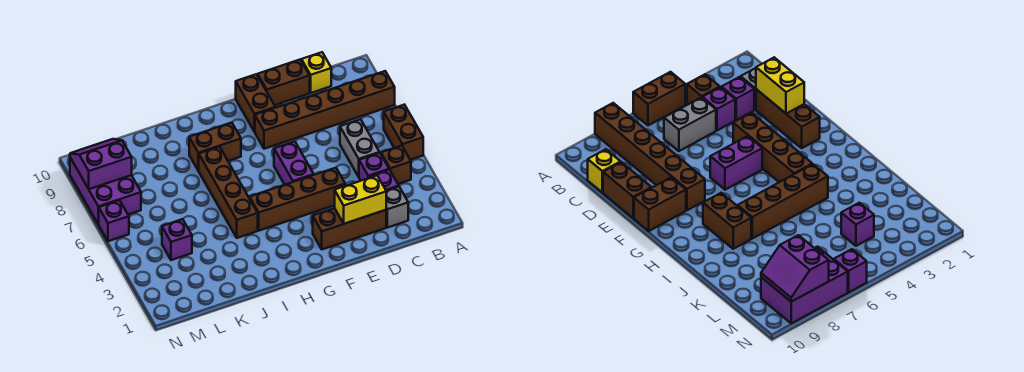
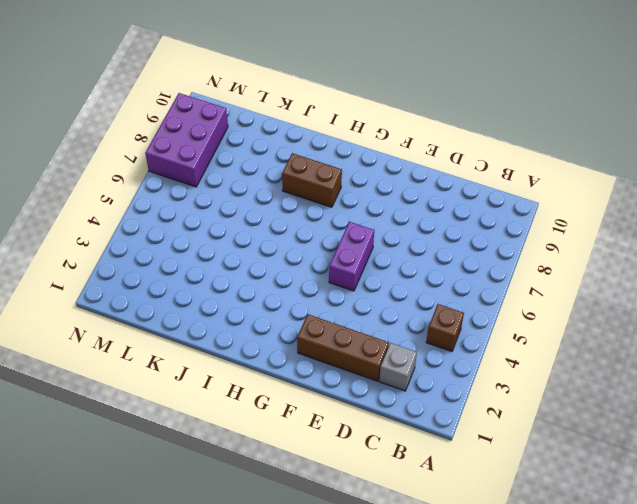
none -> brown 1x2 brick [384,105,423,160]
none -> brown 1x6 brick [255,71,395,149]
none -> purple 1x1 brick [369,170,399,191]

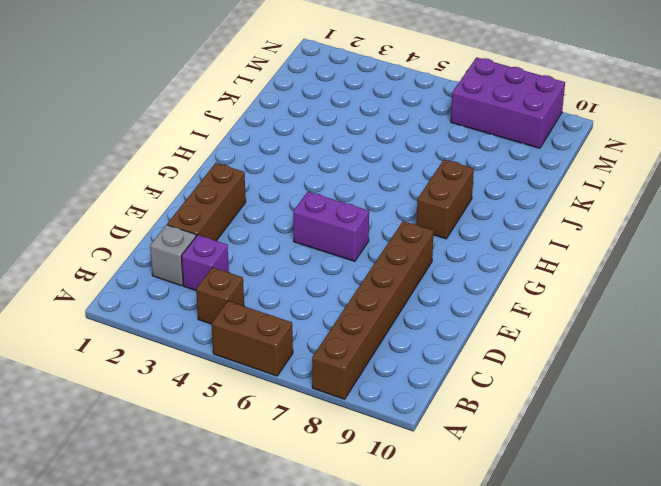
none -> purple 1x1 brick [359,153,389,181]
none -> grey 1x2 brick [340,119,380,177]
none -> yellow 1x1 brick [301,52,331,93]

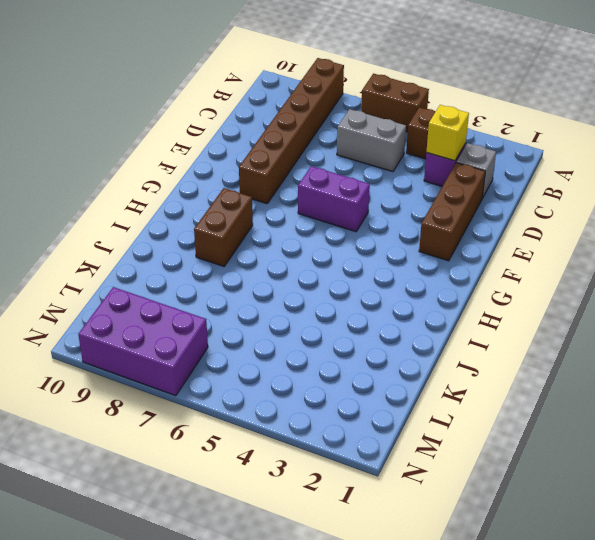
yellow 1x1 brick [426,105,469,161] -> yellow 1x1 brick moved to [301,52,331,93]
none -> purple 1x1 brick [359,153,389,181]
none -> brown 1x2 brick [258,60,310,105]
none -> brown 1x4 brick [250,168,345,231]

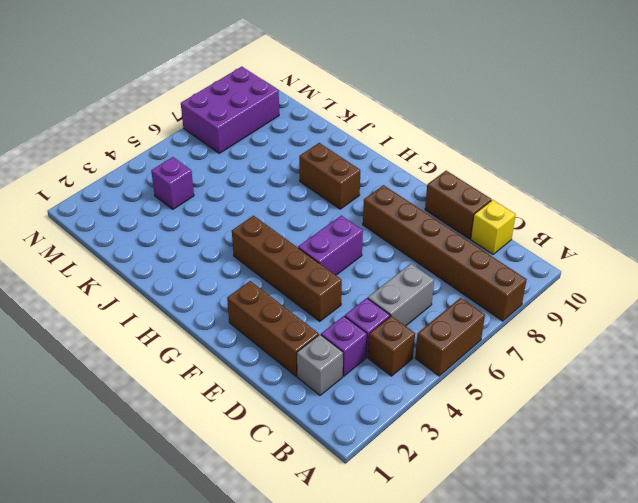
none -> brown 1x2 brick [236,74,275,132]
none -> brown 1x4 brick [199,147,258,238]
none -> purple 1x1 brick [98,200,129,241]

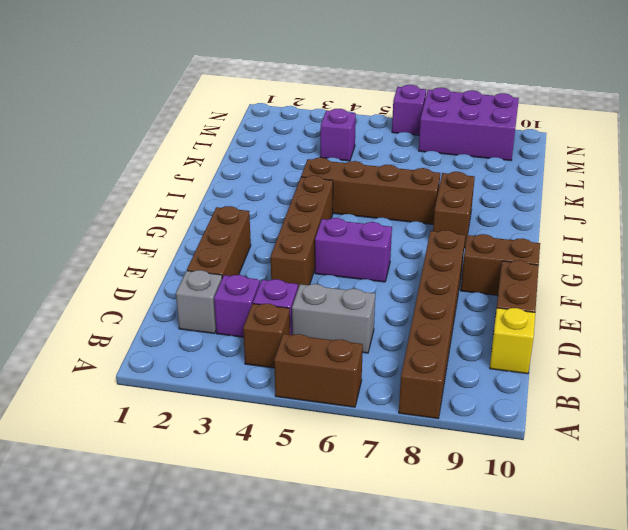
none -> yellow 1x2 brick [335,176,386,224]
none -> purple 2x2 slope [70,139,132,189]

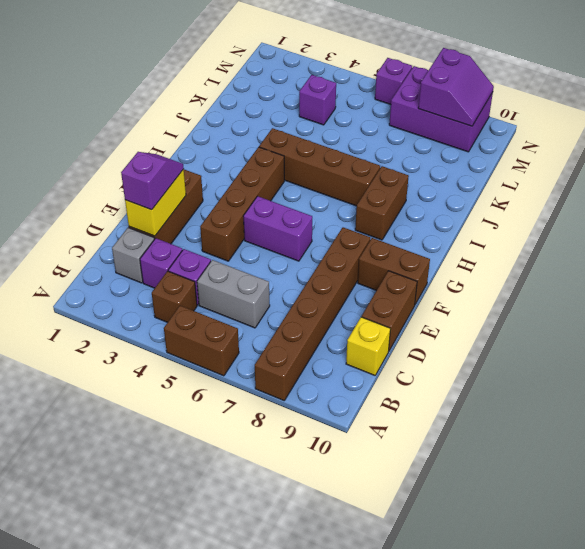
purple 1x2 slope [121,152,184,210] -> none

